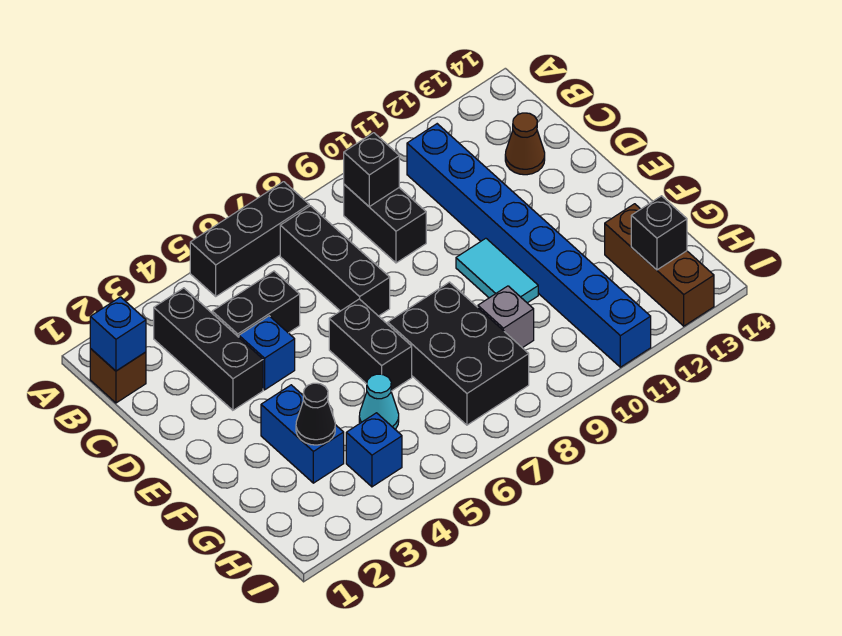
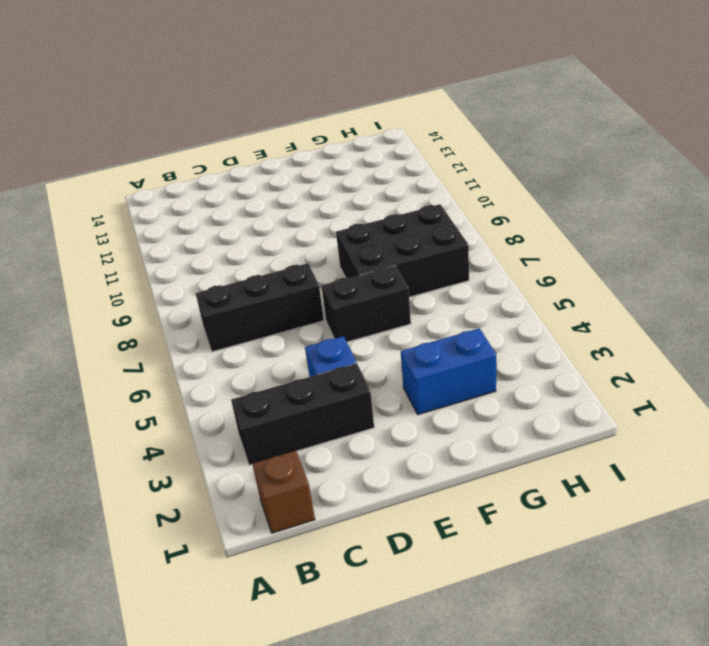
none -> black 1x3 brick [190,182,309,296]
none -> black 1x2 brick [344,185,426,263]
none -> blue 1x8 brick [407,124,651,367]

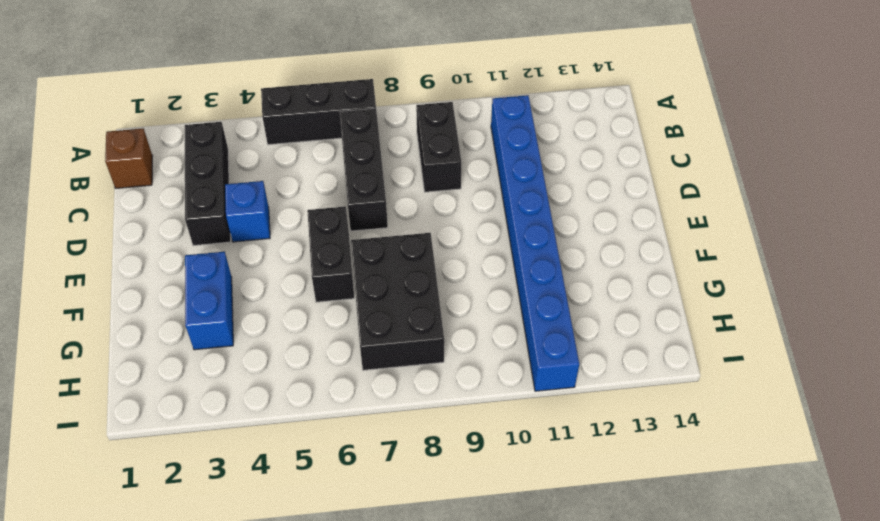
none -> black 1x2 brick [212,271,300,337]
none -> brown 1x1 cone [505,113,545,175]
none -> cyan 1x2 tile [456,238,538,303]

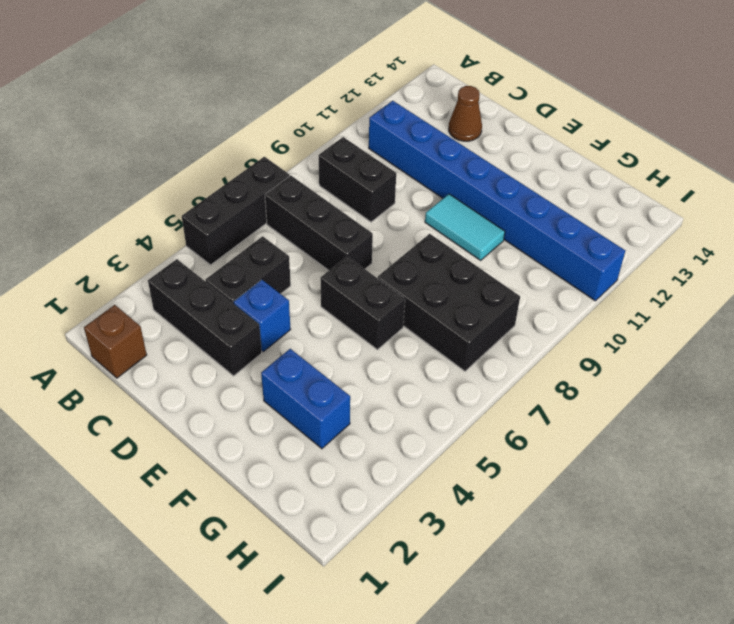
none -> cyan 1x1 cone [359,374,399,429]
none -> grey 1x1 brick [478,286,534,348]
none -> brown 1x3 brick [605,204,714,326]

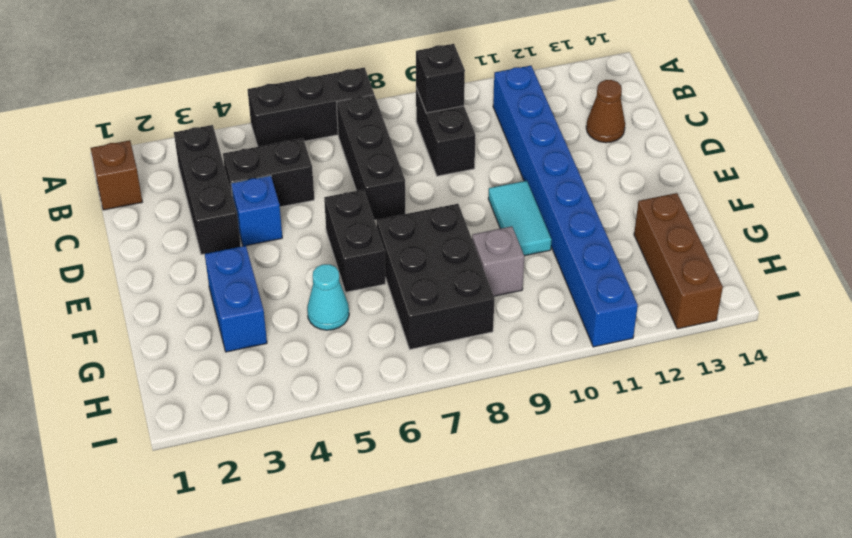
none -> blue 1x1 brick [346,413,402,487]
none -> blue 1x1 brick [90,297,146,371]
none -> black 1x1 cone [296,383,335,445]

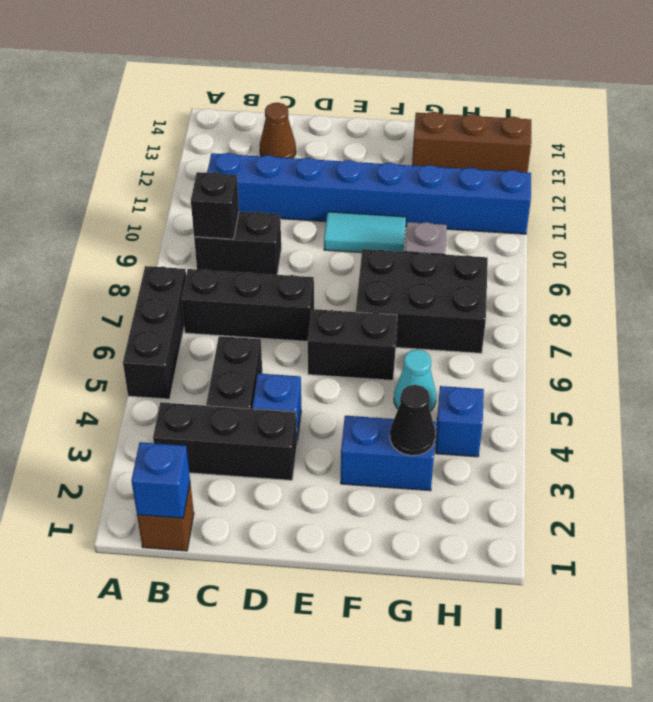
none -> black 1x1 brick [631,196,687,270]

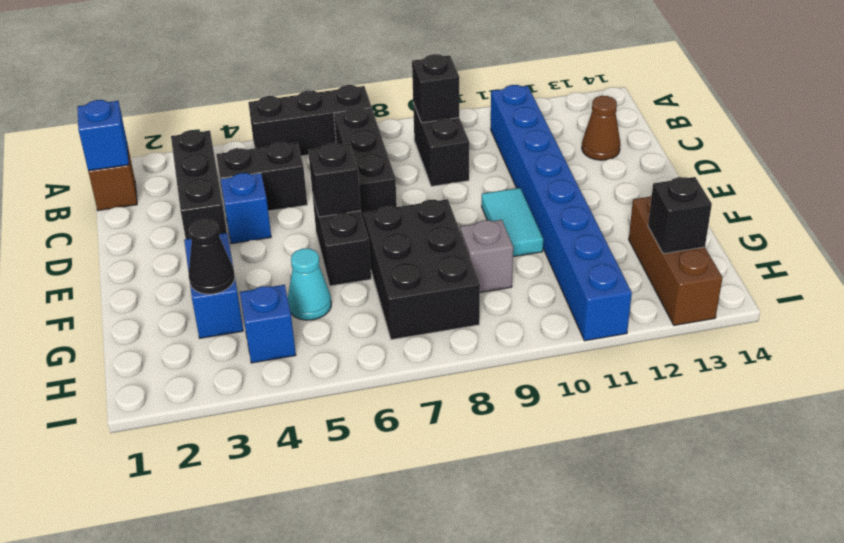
black 1x1 brick [308,143,361,217] -> none

